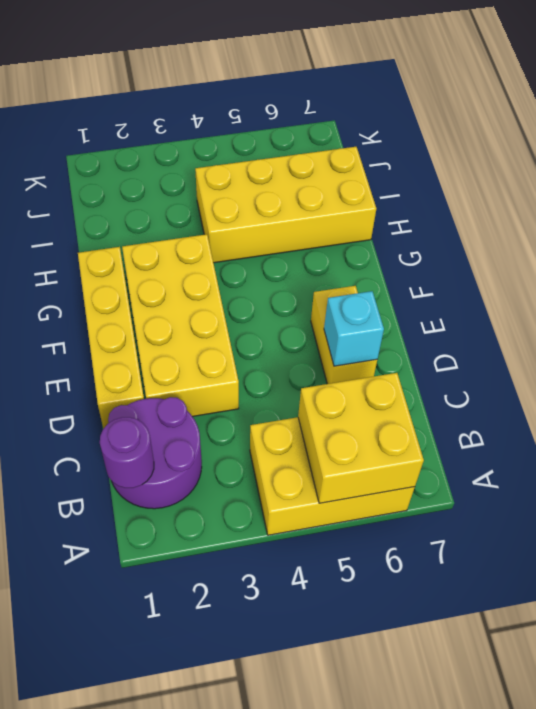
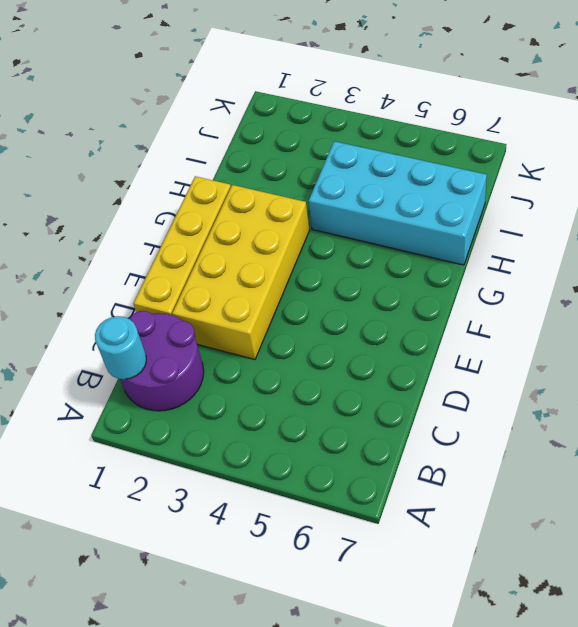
cyan 1x1 round brick [95,316,146,379] -> purple 1x1 round brick [100,417,154,488]
cyan 2x4 brick [308,141,487,265] -> yellow 2x4 brick [195,147,376,263]
none -> yellow 2x3 brick [250,417,415,535]
none -> yellow 1x2 brick [311,286,377,384]

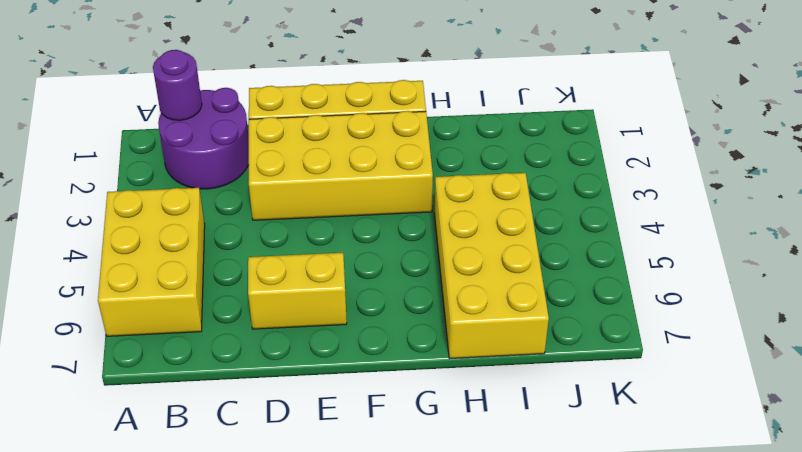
none -> yellow 2x2 brick [298,373,424,503]
none -> cyan 1x1 brick [324,291,384,366]

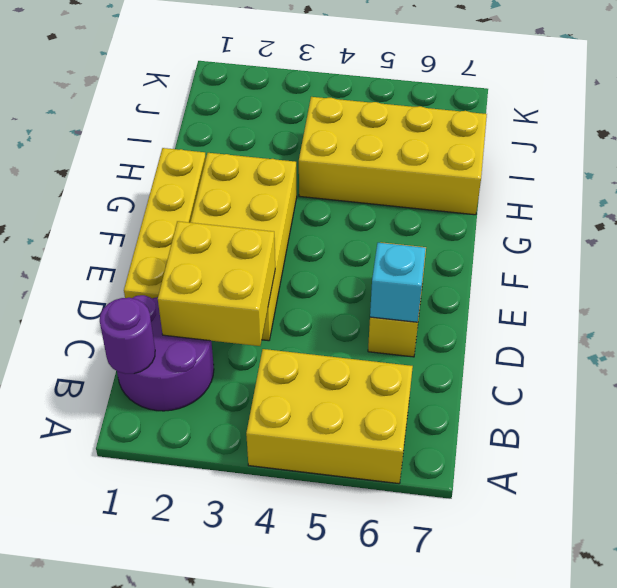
yellow 2x2 brick [158,221,275,346] -> yellow 2x2 brick moved to [298,373,424,503]

